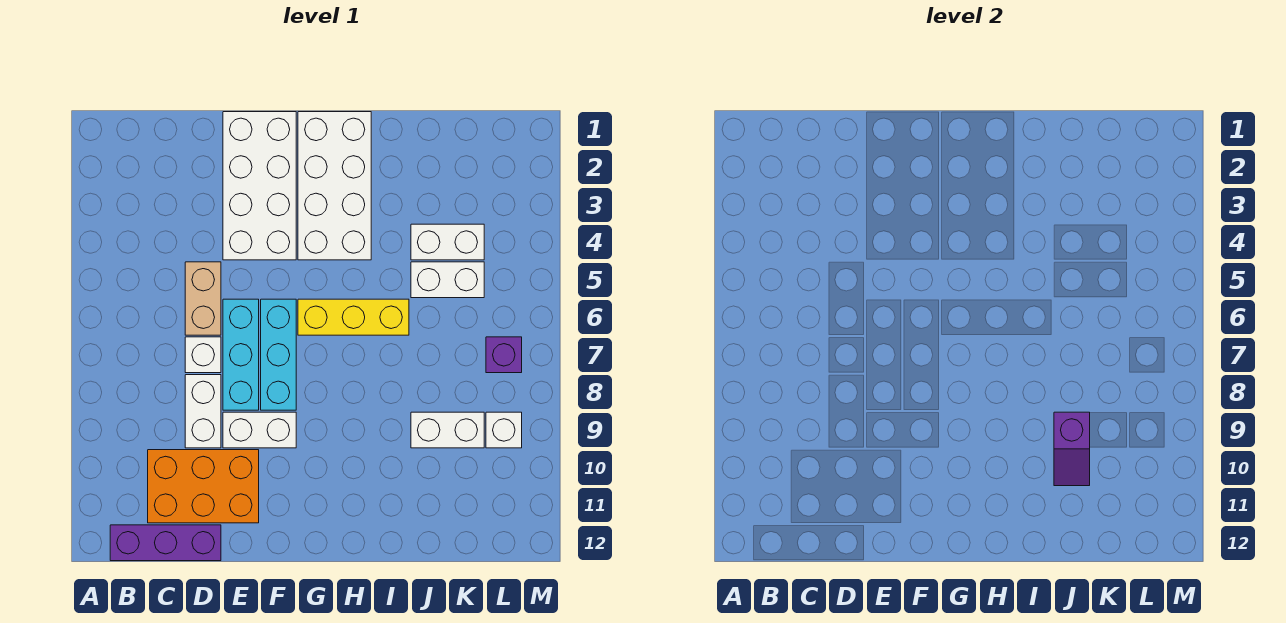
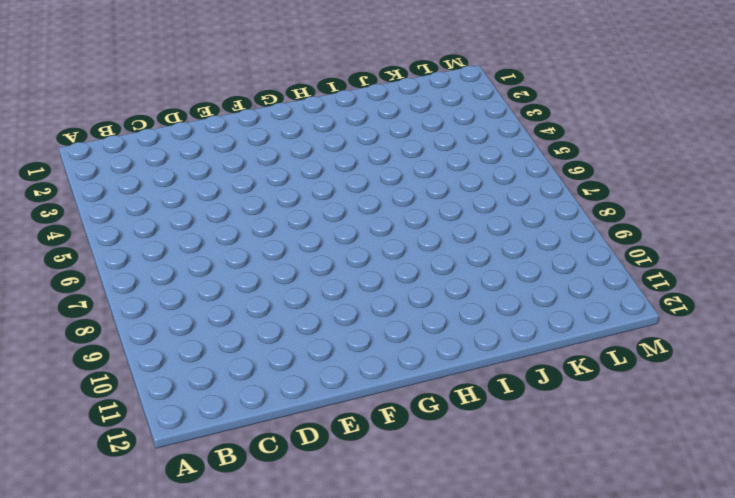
none -> purple 1x3 brick [110,525,221,561]
none -> orange 2x3 brick [148,450,259,523]
none -> tan 1x2 brick [185,262,221,335]

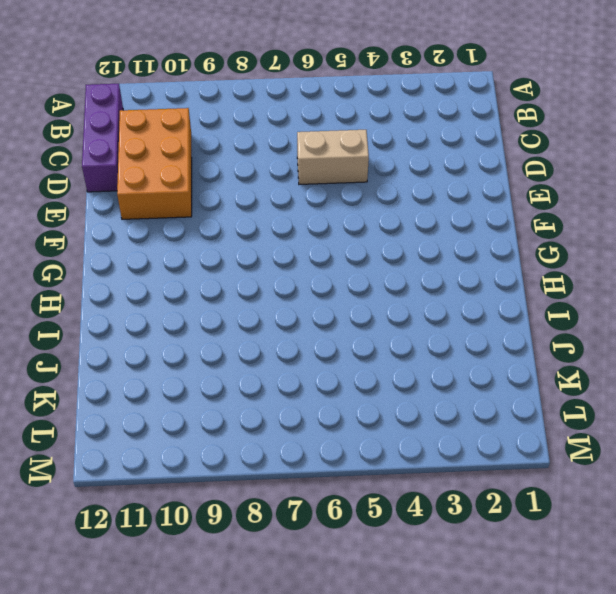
none -> white 1x1 brick [185,337,221,373]
none -> white 1x2 brick [185,375,221,448]
none -> white 2x4 brick [223,112,296,260]

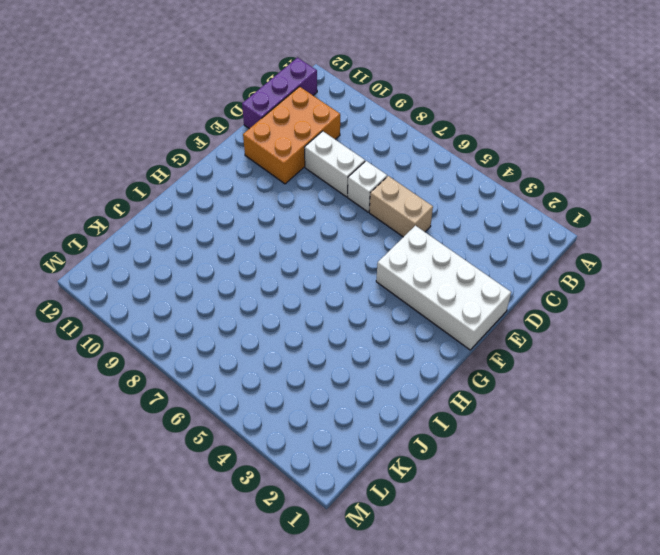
none -> cyan 1x3 brick [223,299,259,410]
none -> white 1x2 brick [223,412,296,448]
none -> cyan 1x3 brick [261,299,296,410]

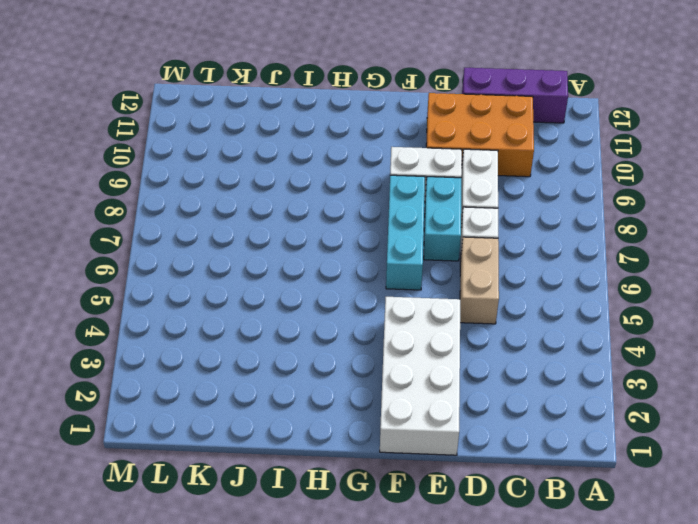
cyan 1x2 brick [424,177,461,261] -> cyan 1x3 brick [223,299,259,410]
none -> white 2x4 brick [298,112,371,260]
none -> yellow 1x3 brick [298,299,409,335]
none -> white 1x2 brick [411,224,484,260]

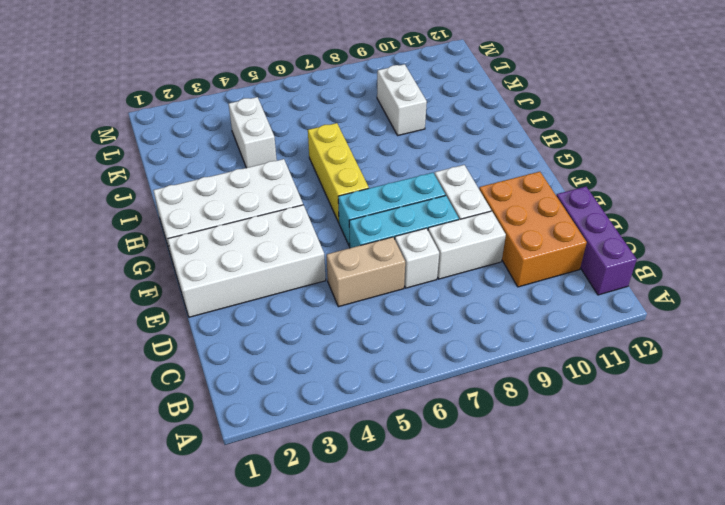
none -> white 1x2 brick [411,262,484,298]
none -> purple 1x1 brick [486,337,522,373]
none -> white 1x1 brick [486,412,522,448]

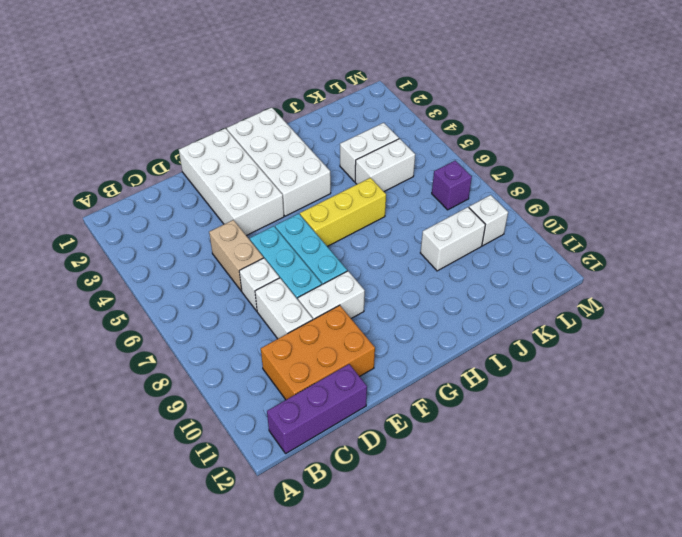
none -> purple 1x2 slope [1054,412,1090,486]

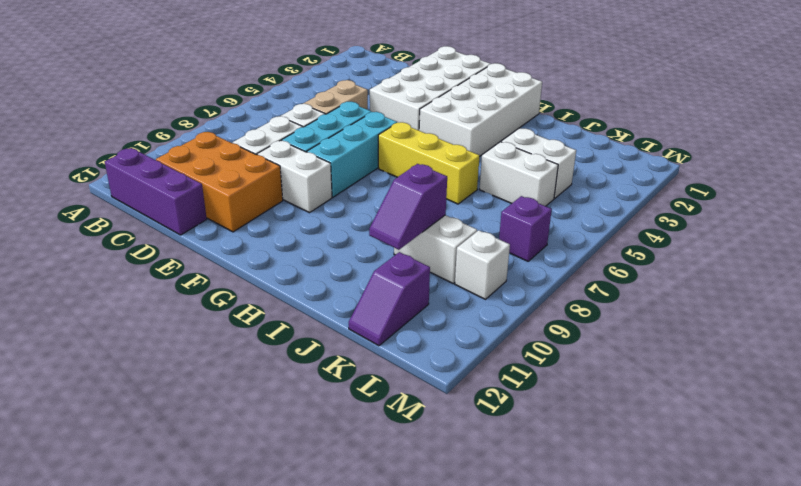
purple 1x2 slope [349,252,430,346] -> none

